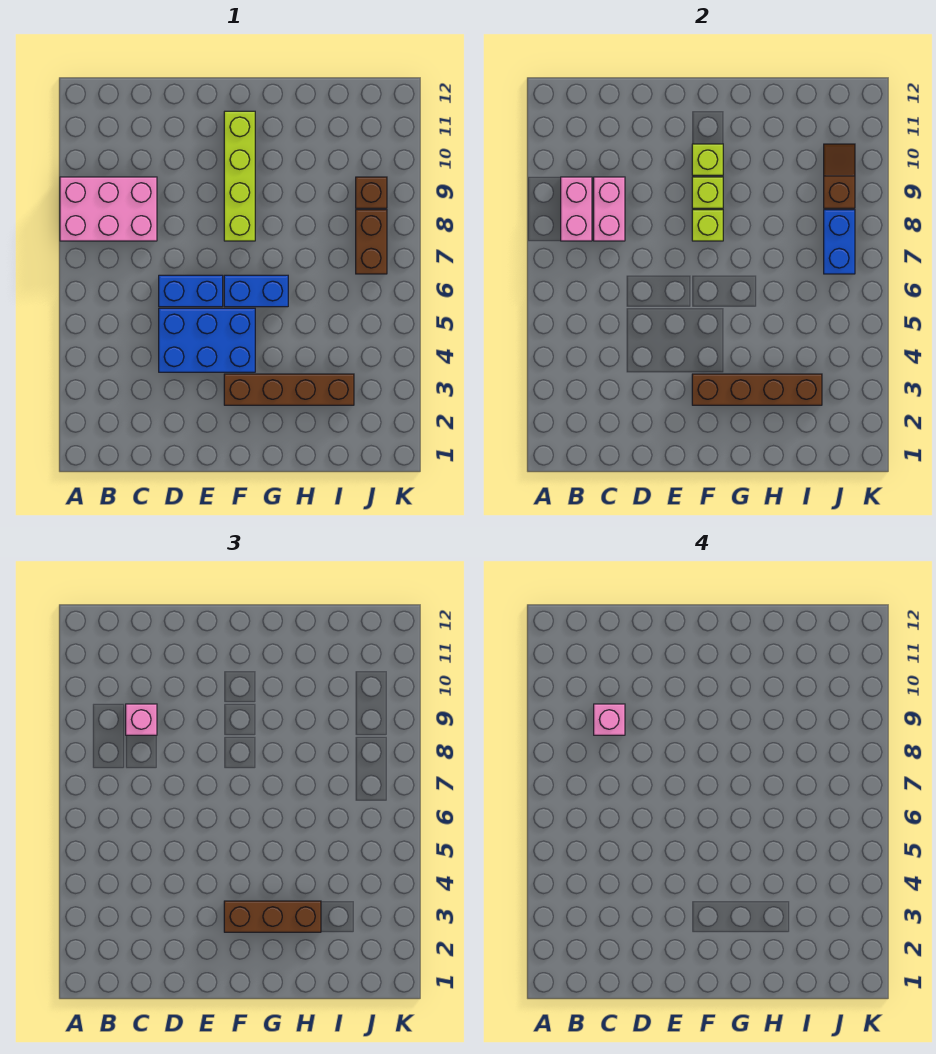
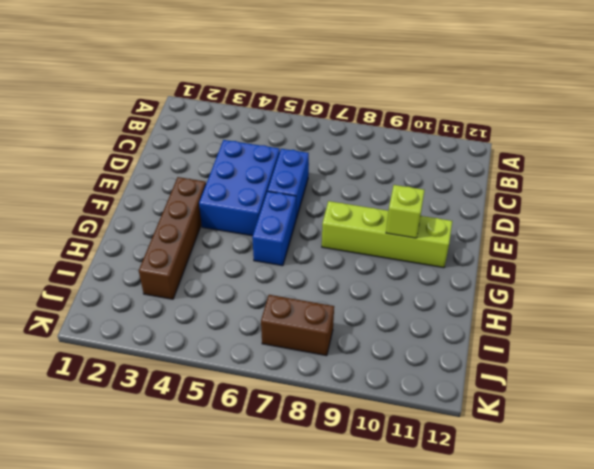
none -> pink 2x3 brick [60,177,157,241]
none -> brown 1x1 brick [356,177,387,208]
none -> pink 1x2 brick [561,177,592,241]

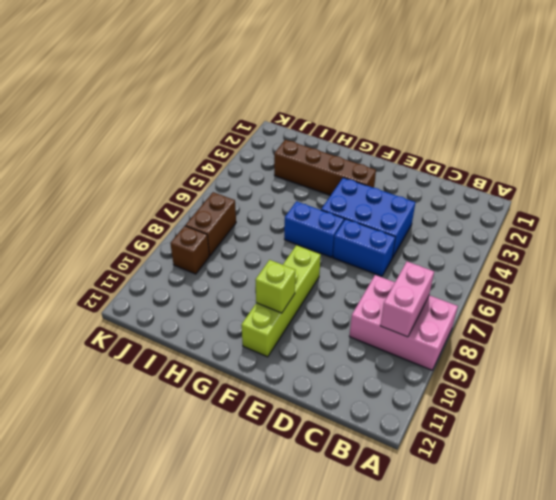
none -> pink 1x2 brick [594,177,625,241]
none -> brown 1x4 brick [692,374,822,405]
none -> lime 1x1 brick [692,210,723,241]

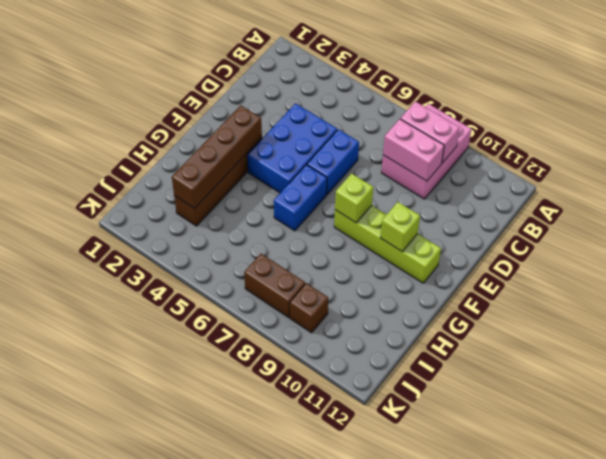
none -> lime 1x1 brick [692,177,723,208]
none -> blue 1x2 brick [824,210,855,274]
none -> brown 1x2 slope [824,144,855,208]

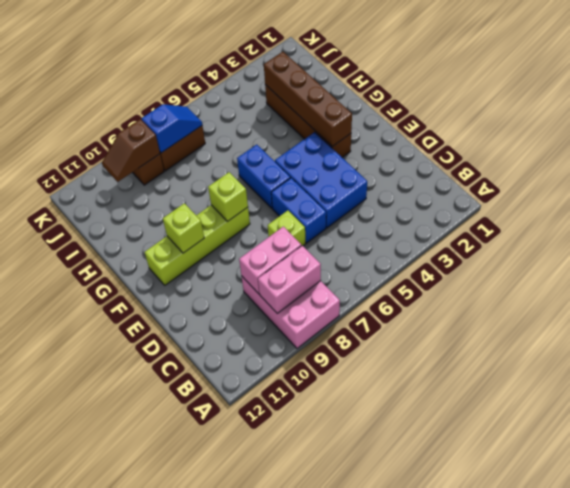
lime 1x1 brick [268,210,306,246] -> lime 1x1 brick moved to [692,177,723,208]
blue 1x2 slope [142,104,202,153] -> blue 1x2 brick [824,210,855,274]
none -> pink 1x1 brick [126,704,157,735]
none -> brown 1x3 brick [224,901,321,932]
none -> pink 1x1 brick [594,704,625,735]

